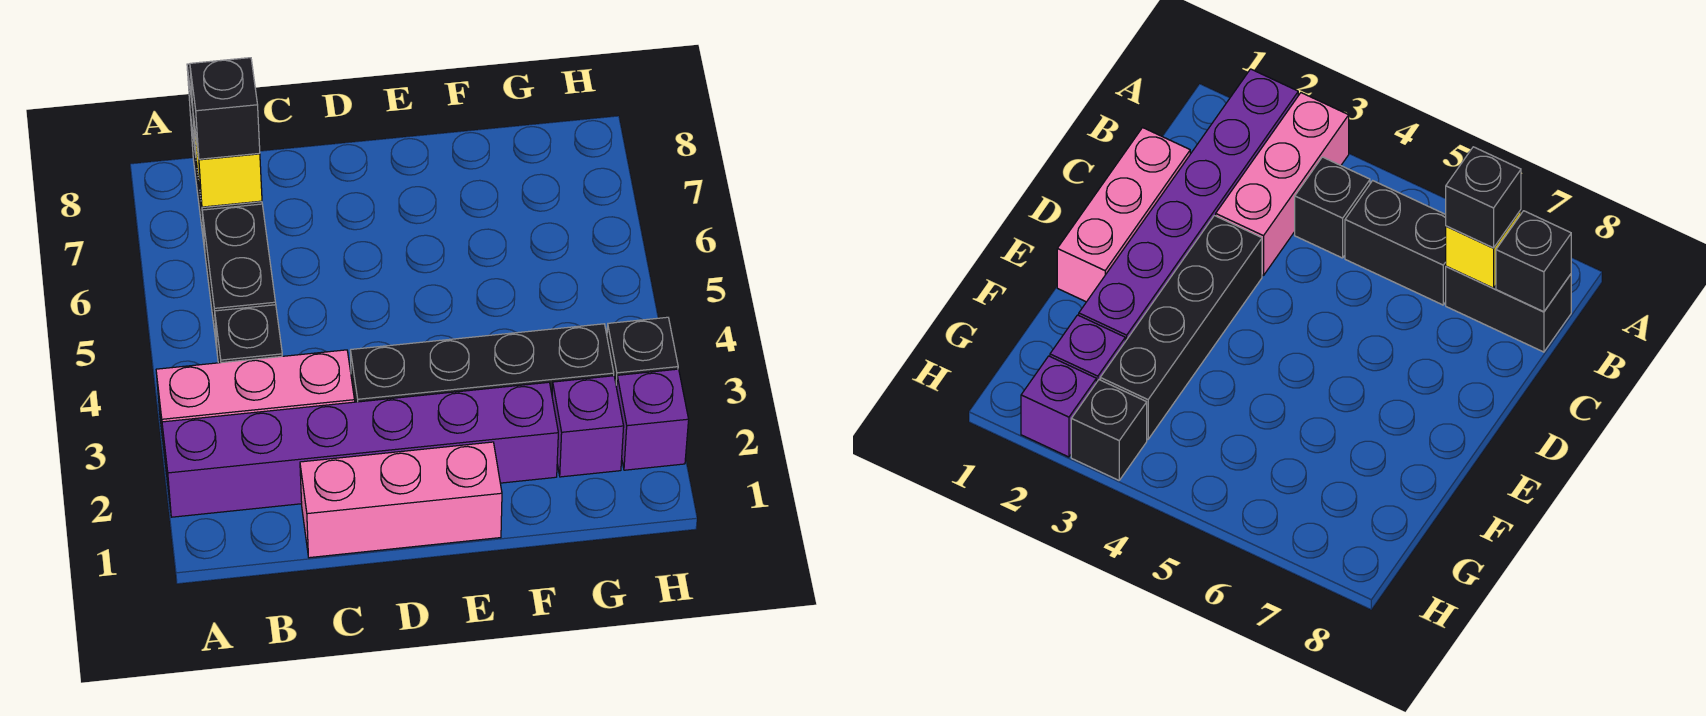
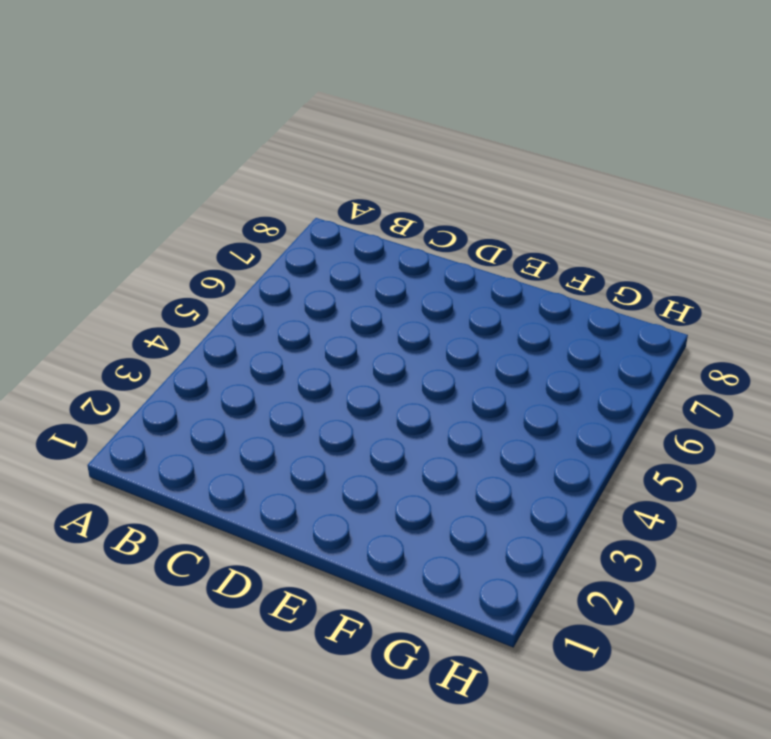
none -> purple 1x6 brick [162,382,558,517]
none -> pink 1x3 brick [156,350,355,456]
none -> black 1x1 brick [215,305,282,363]

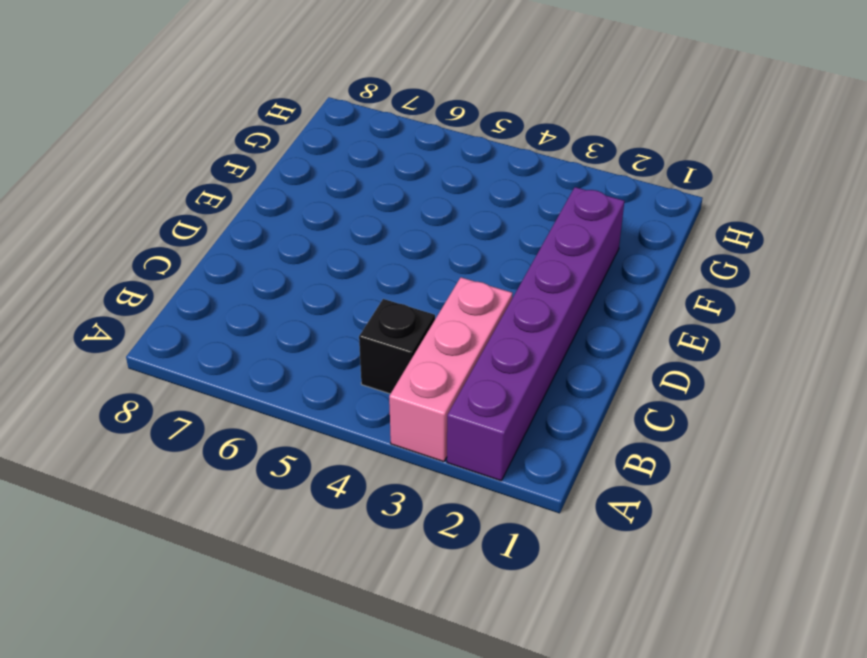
none -> black 1x2 brick [202,204,276,348]
none -> black 1x2 brick [1446,267,1571,352]
none -> pink 1x3 brick [300,442,502,558]

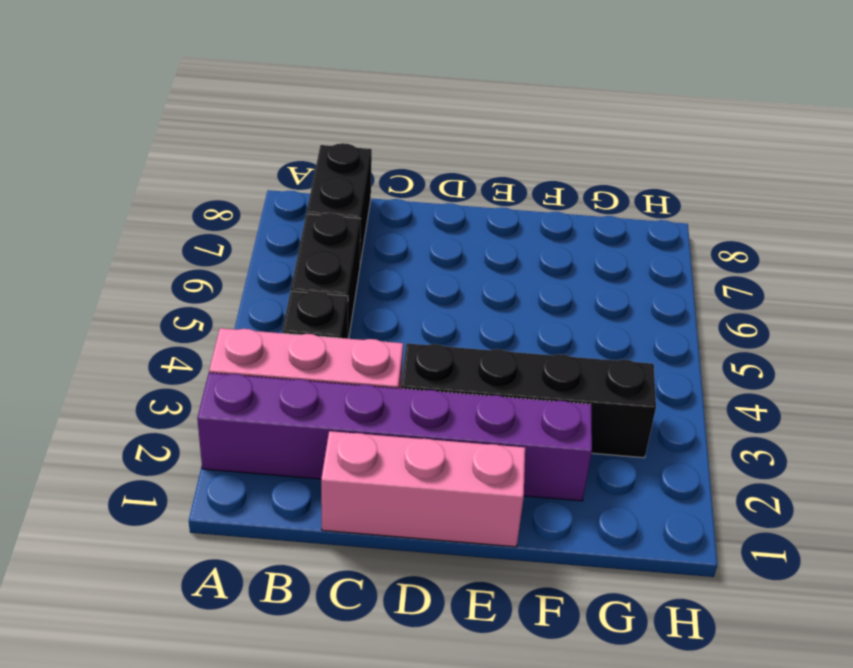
none -> purple 1x1 brick [552,376,624,477]
none -> purple 1x1 brick [617,369,689,470]
none -> black 1x1 brick [607,317,678,387]

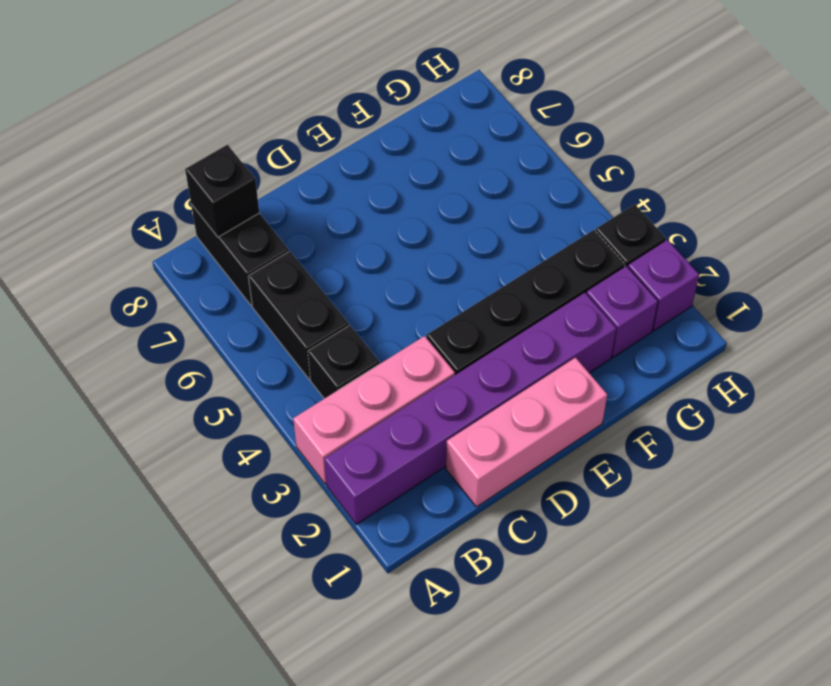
none -> yellow 1x1 brick [193,116,262,207]
none -> black 1x1 brick [190,58,260,159]

